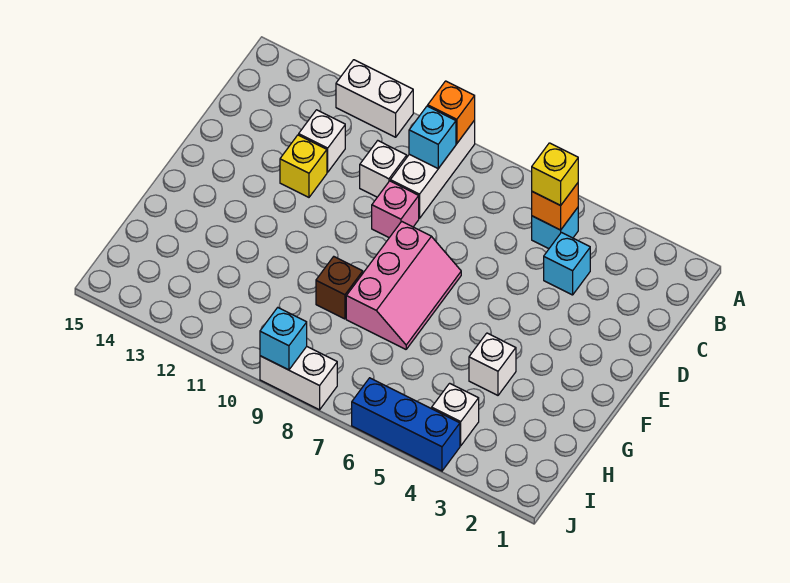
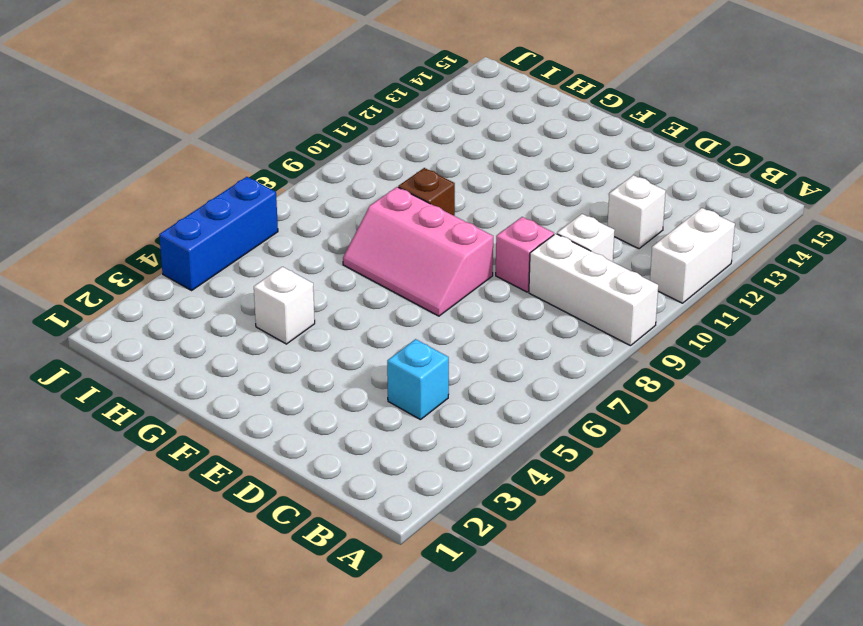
none -> cyan 1x1 brick [532,208,578,249]
none -> yellow 1x1 brick [280,135,327,197]
none -> white 1x1 brick [432,383,479,446]

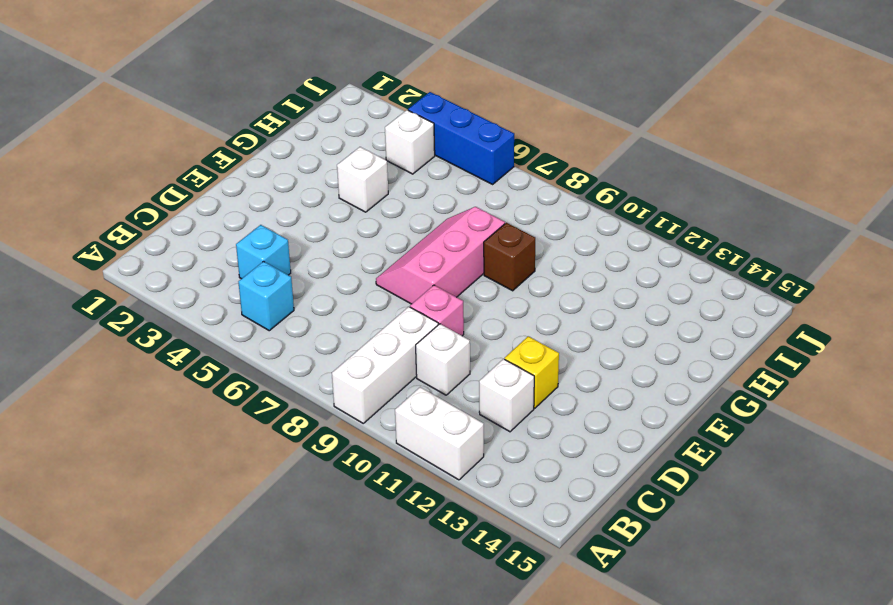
none -> white 1x2 brick [260,347,337,410]
none -> orange 1x1 brick [428,81,475,143]
none -> orange 1x1 brick [532,183,578,230]

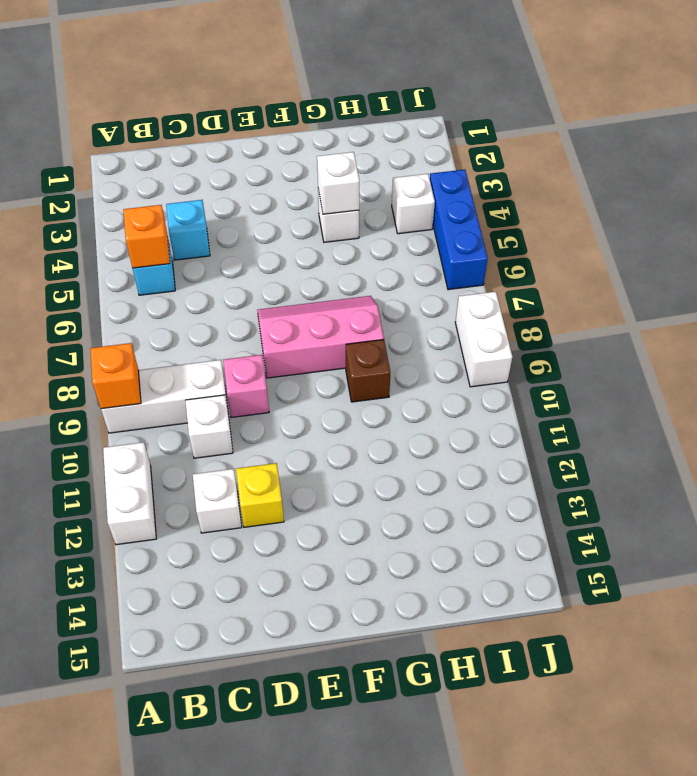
white 1x1 brick [317,152,360,214] -> none
none -> cyan 1x1 brick [409,106,456,168]
none -> cyan 1x1 brick [260,308,307,370]
none -> yellow 1x1 brick [532,143,578,205]

